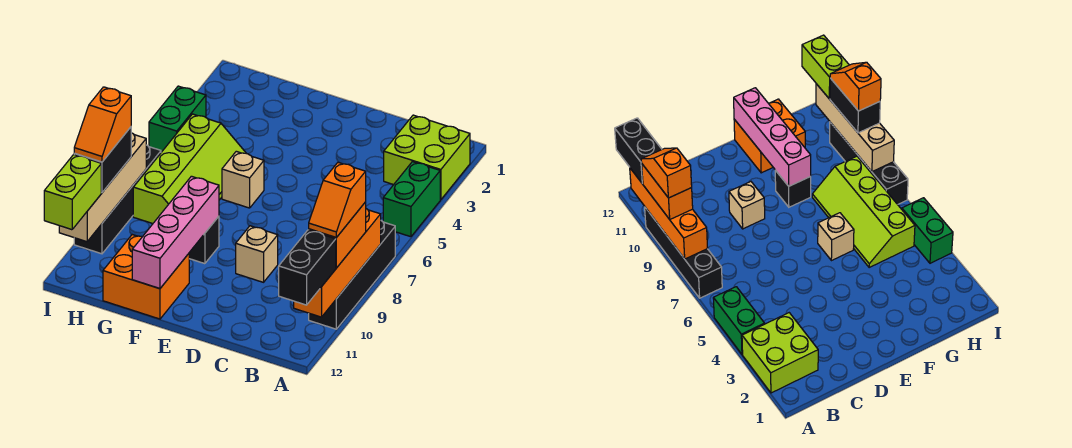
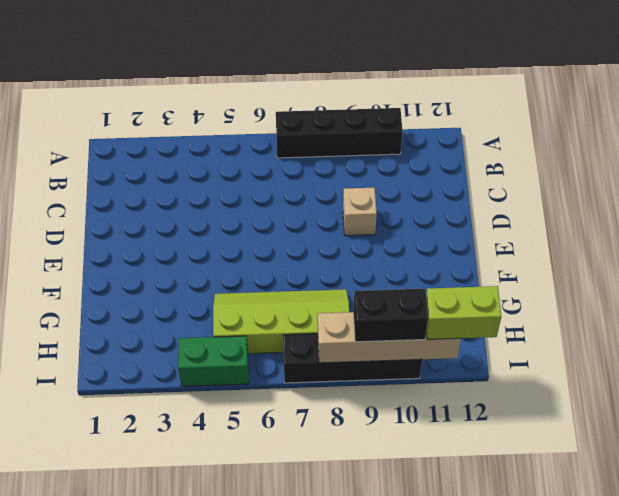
none -> lime 2x2 brick [384,115,470,200]
none -> green 1x2 brick [383,162,440,237]
none -> tan 1x1 brick [222,151,264,208]

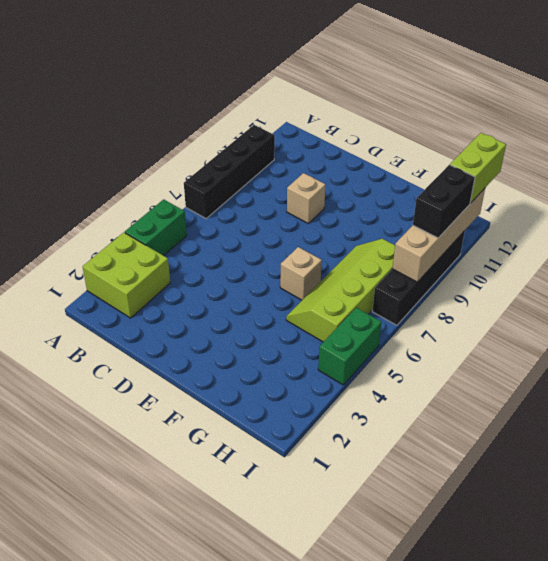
none -> black 1x1 brick [189,216,219,264]
none -> orange 2x2 brick [103,235,189,319]
none -> orange 1x4 brick [294,209,381,317]

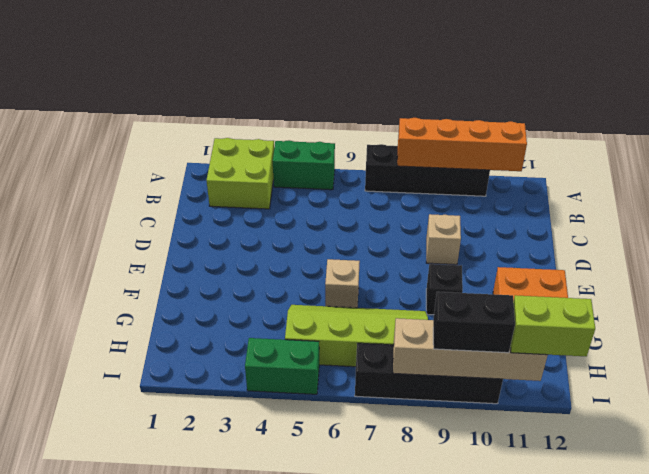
none -> pink 1x4 brick [132,176,219,289]
none -> orange 1x2 brick [309,202,366,268]
none -> black 1x2 brick [279,230,336,305]

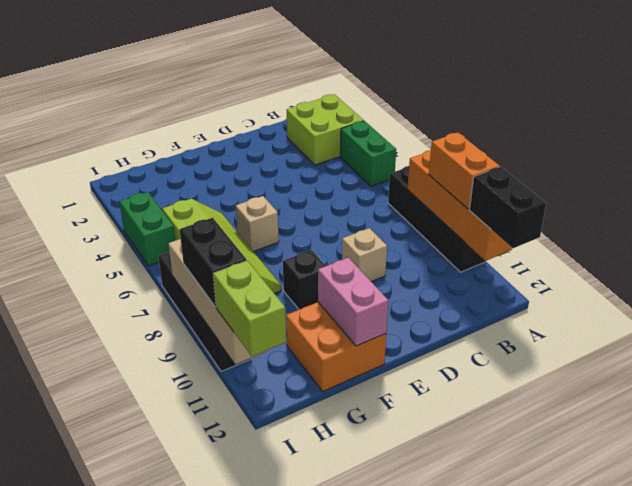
pink 1x2 brick [318,258,389,346] -> pink 1x4 brick [132,176,219,289]
none -> orange 1x2 slope [309,163,366,237]
none -> orange 1x2 slope [74,87,131,162]

